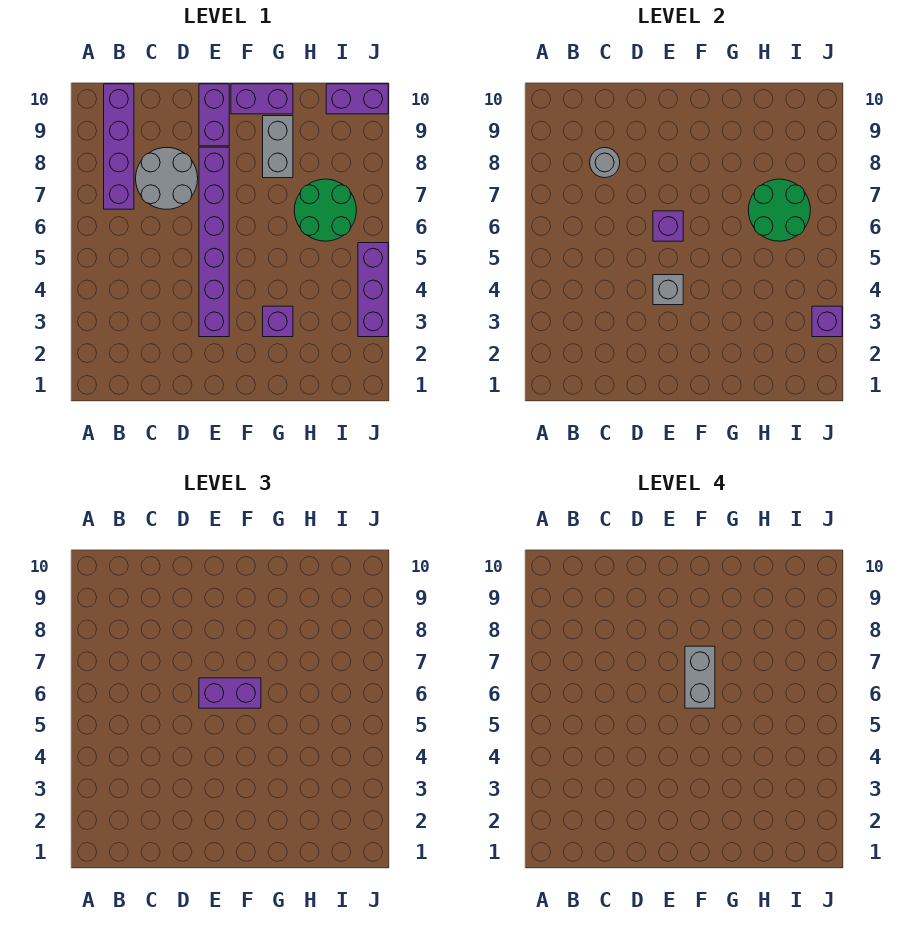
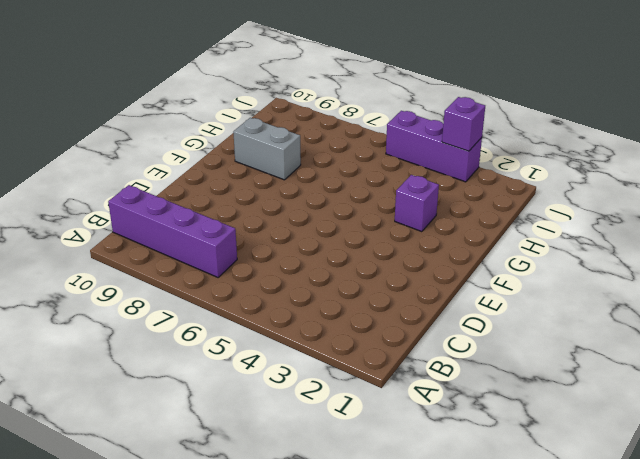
none -> grey 2x2 round brick [136,147,198,209]
none -> purple 1x6 brick [199,147,229,337]
none -> purple 1x2 brick [199,84,229,146]

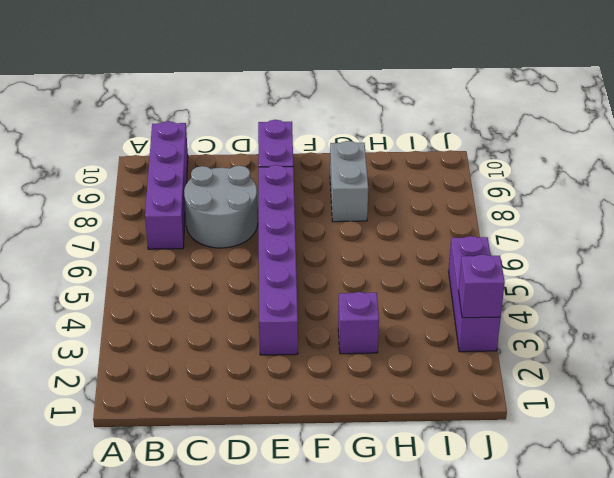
none -> purple 1x2 brick [231,84,293,114]
none -> green 2x2 round brick [294,179,356,241]
none -> purple 1x2 brick [326,84,388,114]

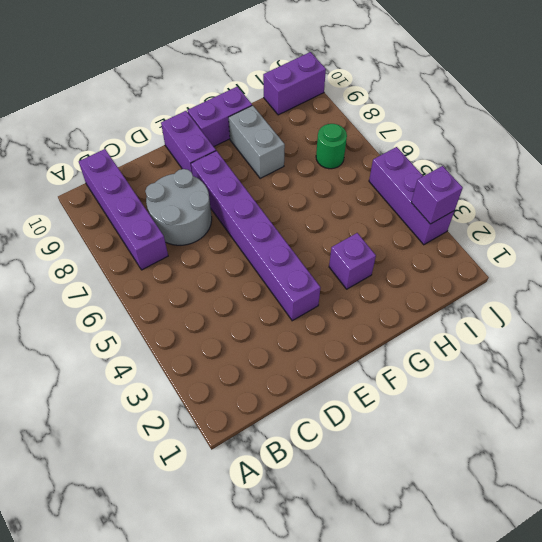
green 1x1 round brick [316,124,347,169] -> green 2x2 round brick [294,179,356,241]
none -> grey 1x1 round brick [590,147,620,178]
none -> grey 1x1 brick [653,275,683,305]
none -> purple 1x1 brick [653,211,683,241]

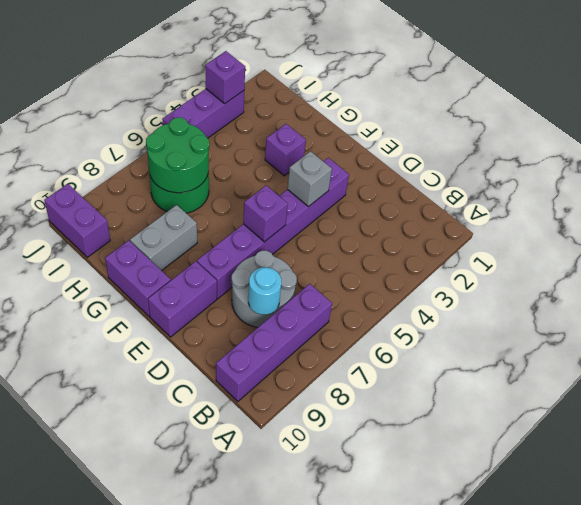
cyan 1x1 round brick [248,267,281,315] -> grey 1x1 round brick [590,147,620,178]
none -> purple 1x2 brick [199,678,261,708]
none -> grey 1x2 brick [685,646,715,708]

